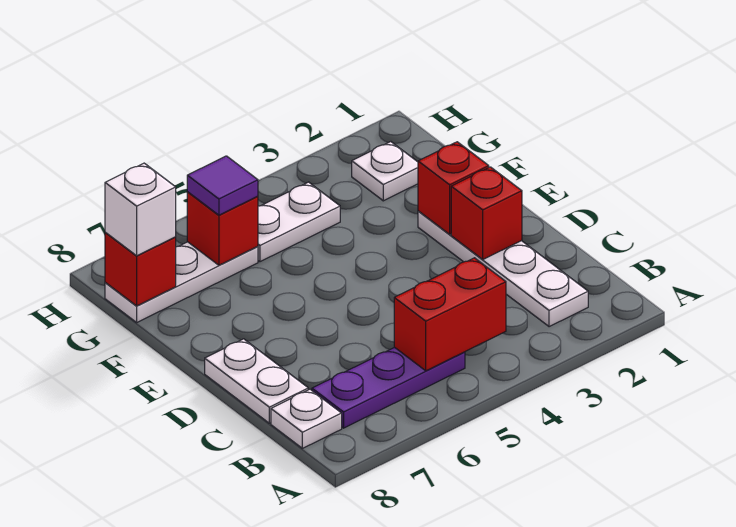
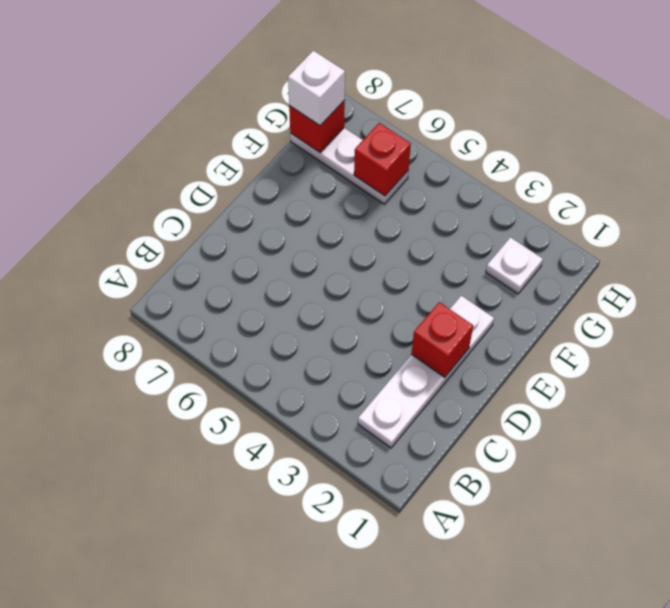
none -> purple 1x3 plate [312,347,465,428]
none -> white 1x1 plate [271,389,342,448]
none -> white 1x2 plate [205,339,308,423]

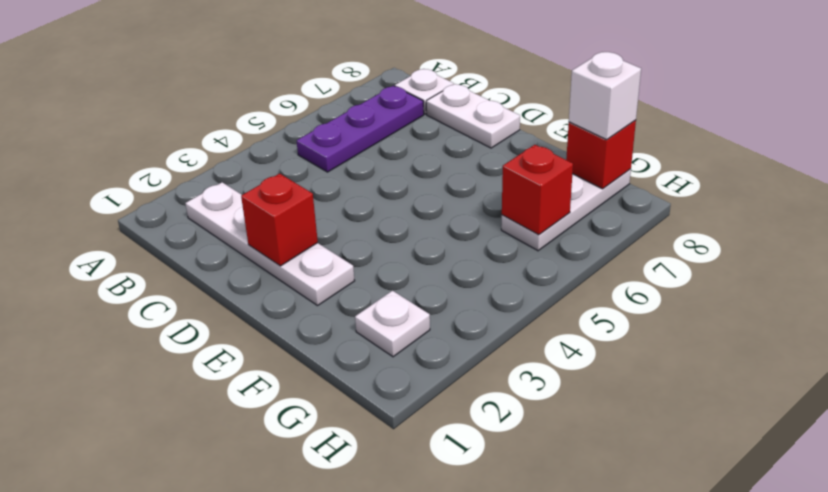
none -> white 1x2 plate [258,182,340,262]
none -> red 1x2 brick [394,258,506,371]
none -> red 1x1 brick [418,142,489,234]

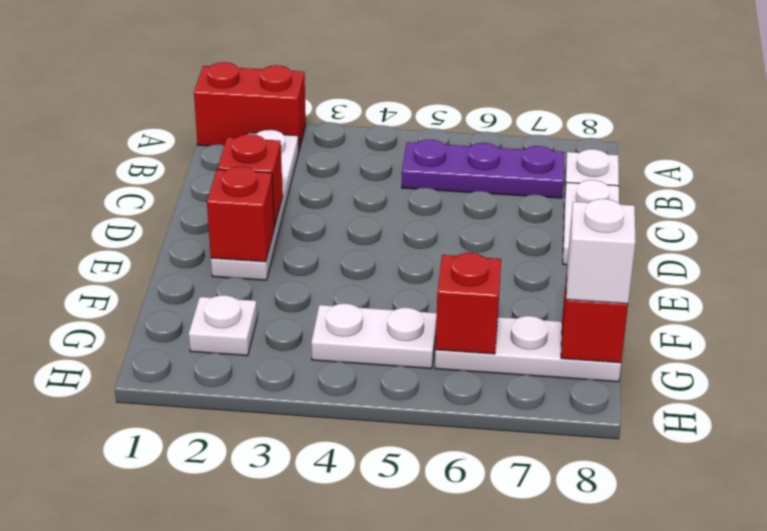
red 1x2 brick [194,62,306,150] -> red 1x2 brick moved to [394,258,506,371]
none -> purple 1x1 tile [187,156,258,215]

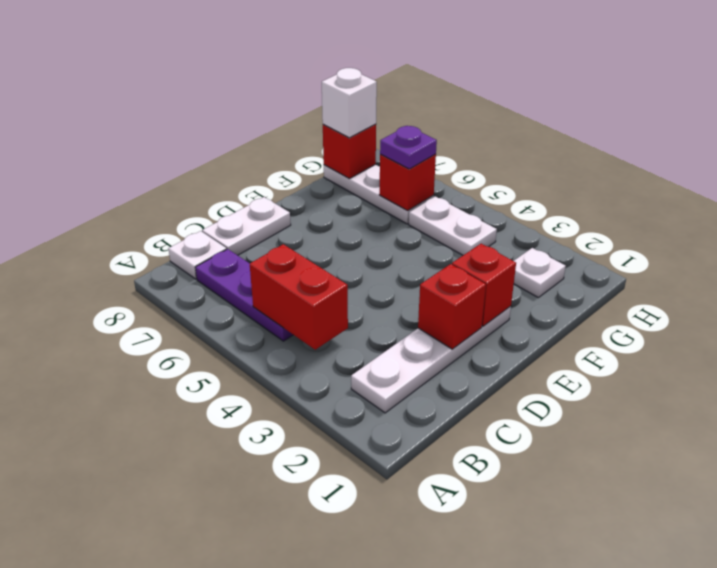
purple 1x1 plate [380,126,437,169] -> purple 1x1 tile [187,156,258,215]

